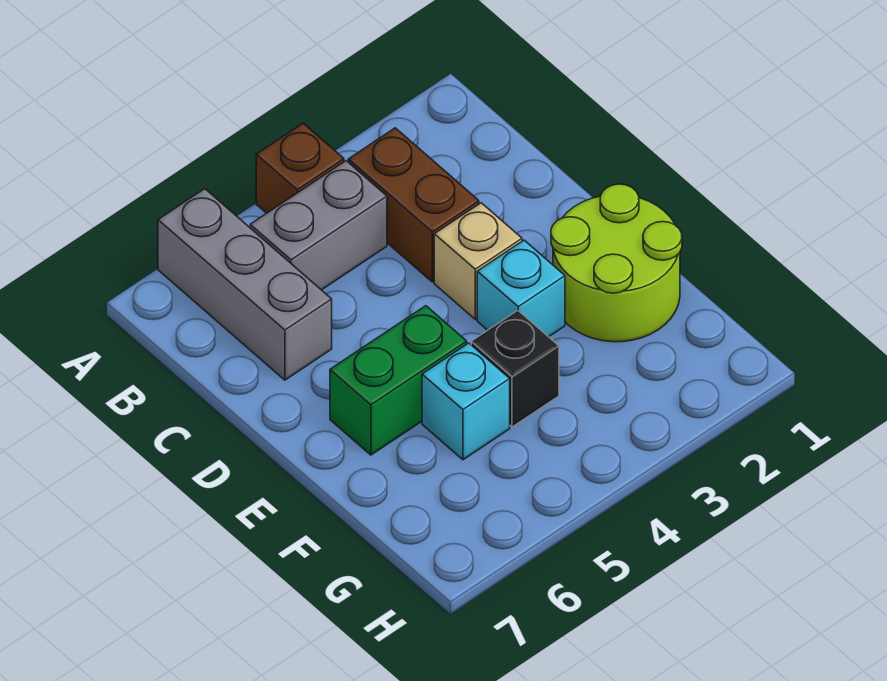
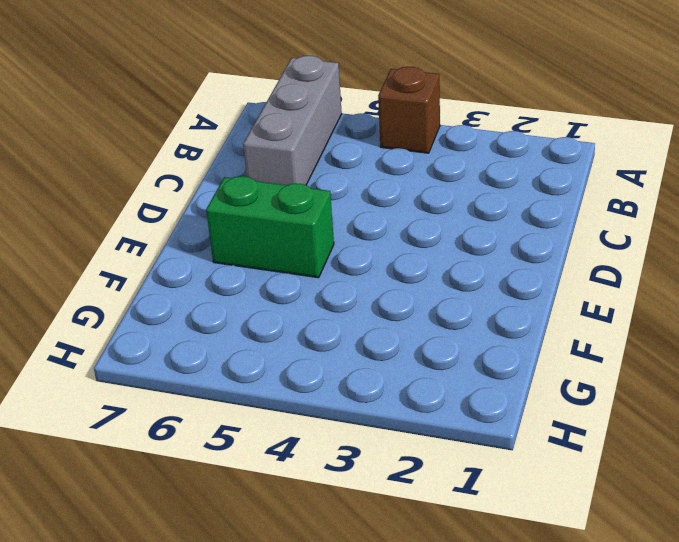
none -> brown 1x2 brick [348,128,479,282]
none -> grey 1x2 brick [250,161,387,290]

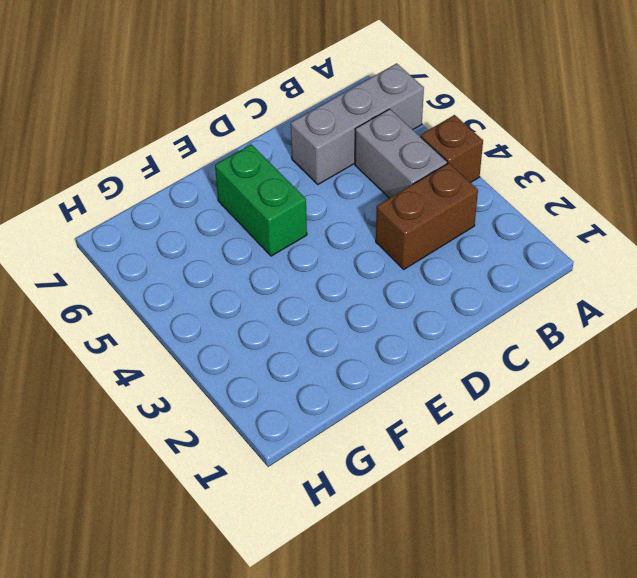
none -> tan 1x1 brick [434,203,522,319]
none -> lime 2x2 round brick [551,184,682,342]

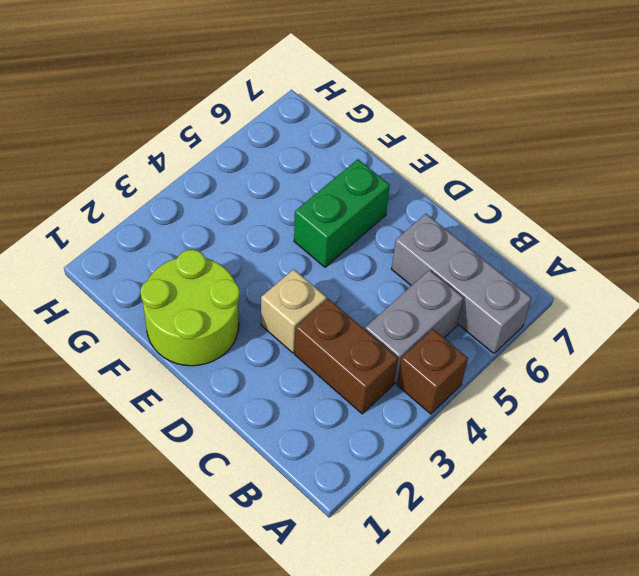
none -> cyan 1x1 brick [477,240,565,337]
none -> black 1x1 brick [471,311,559,427]

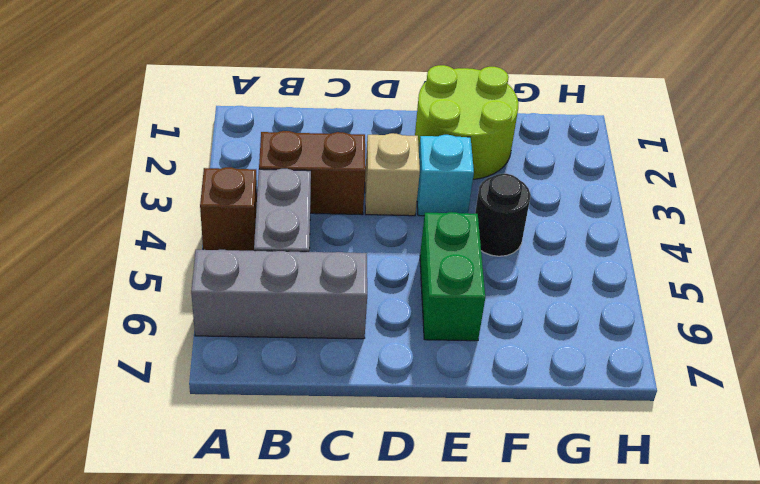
black 1x1 round brick [475,174,530,256] -> black 1x1 brick [471,311,559,427]
none -> cyan 1x1 brick [422,343,510,460]

